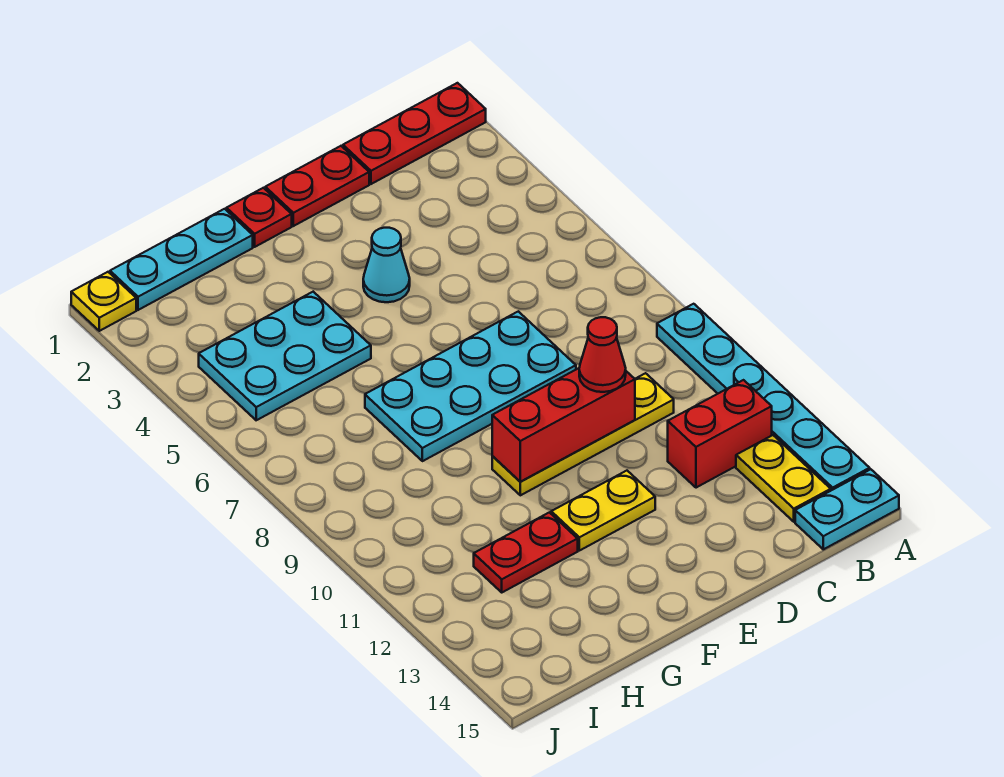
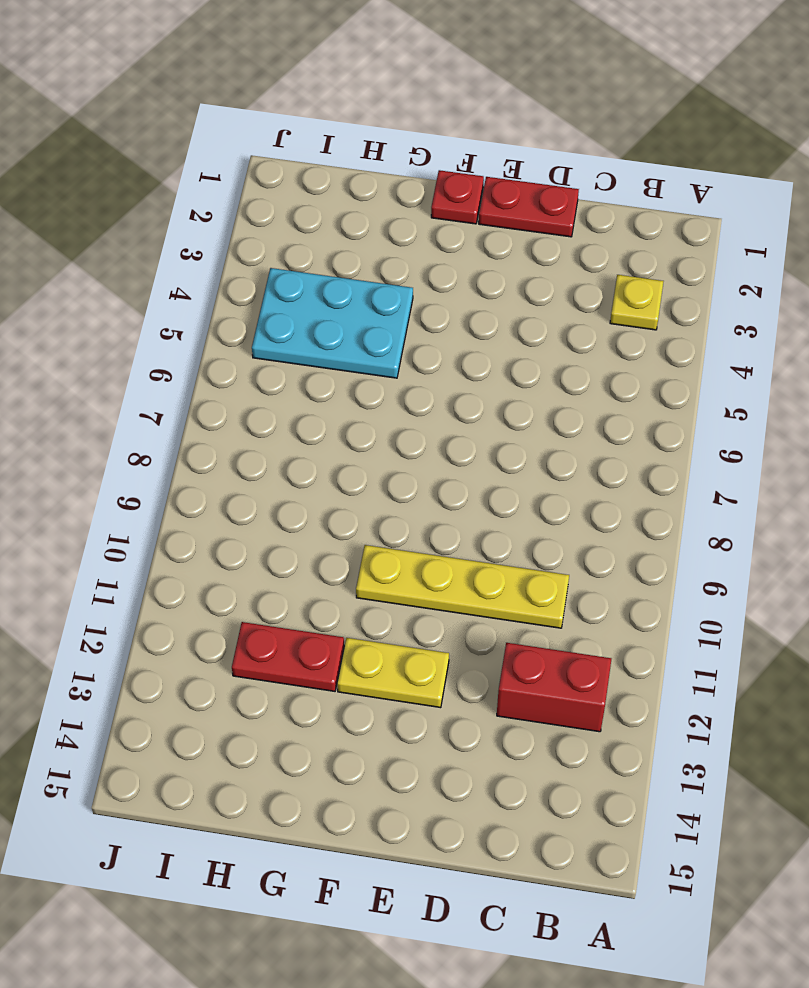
yellow 1x1 plate [610,275,664,330] -> yellow 1x1 plate moved to [71,272,136,331]
none -> red 1x3 plate [343,83,486,184]
none -> cyan 1x6 plate [657,304,870,490]
none -> cyan 1x2 plate [795,469,899,549]

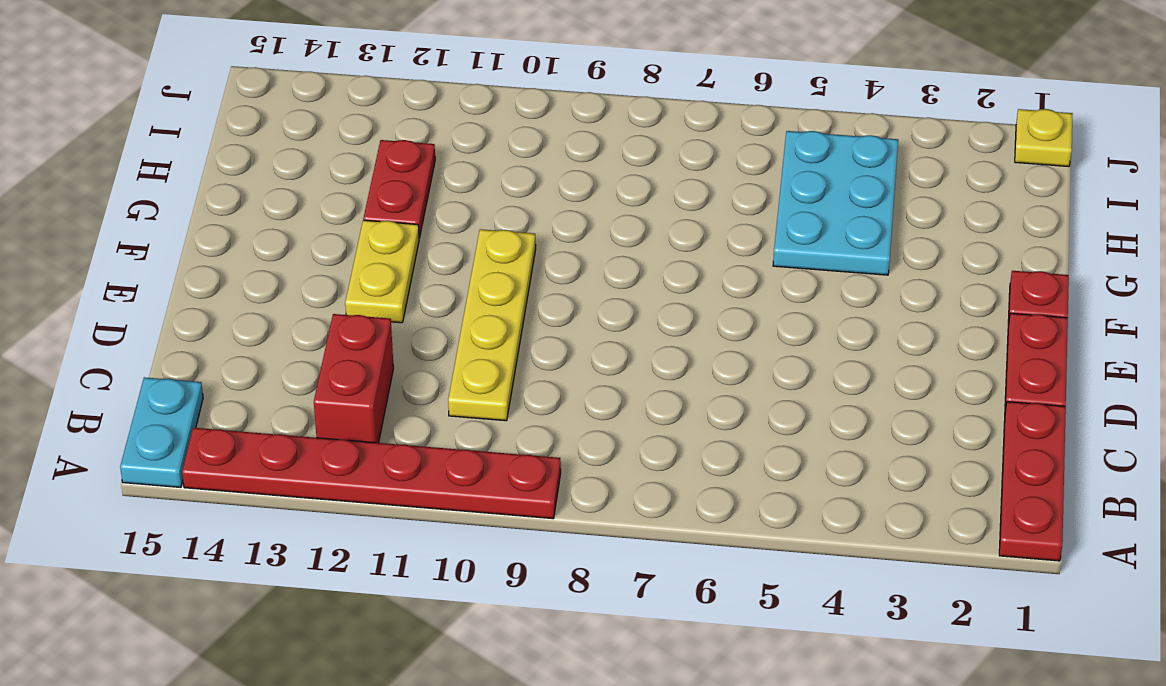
red 1x6 plate [182,428,561,519] -> cyan 1x6 plate [657,304,870,490]
none -> yellow 1x2 plate [736,435,831,522]
none -> cyan 2x4 plate [365,311,576,461]
none -> cyan 1x1 cone [363,228,410,302]

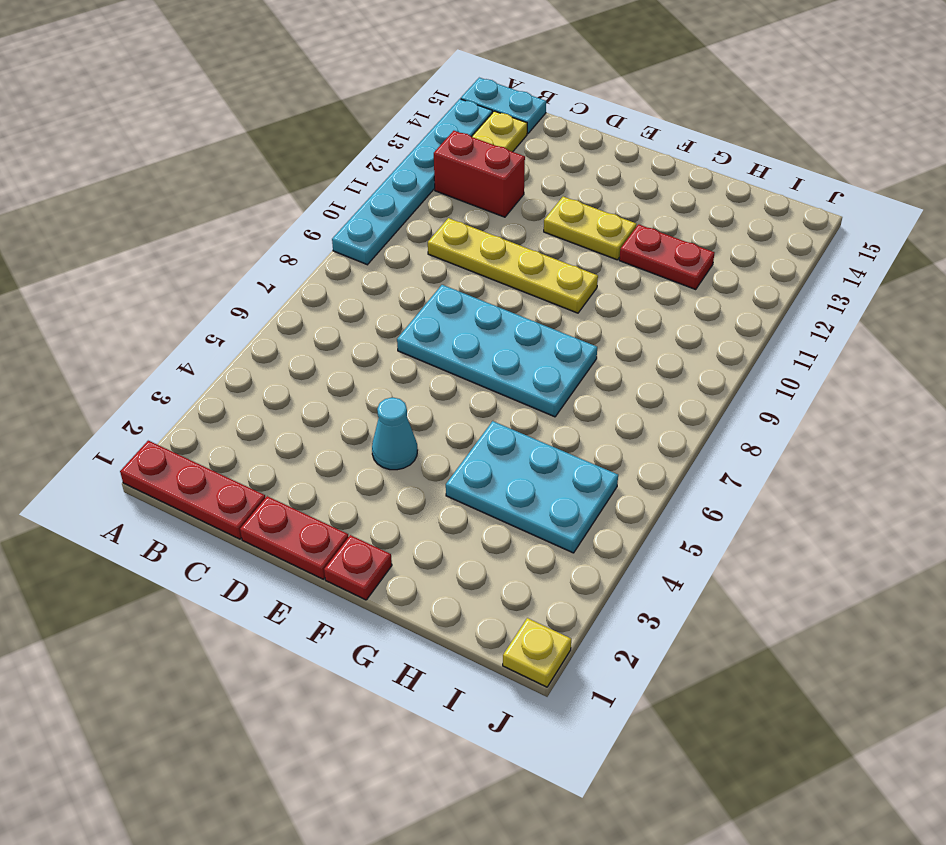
none -> cyan 1x3 plate [110,209,253,310]
none -> red 1x3 brick [492,368,635,482]
none -> red 1x1 cone [579,317,626,392]

